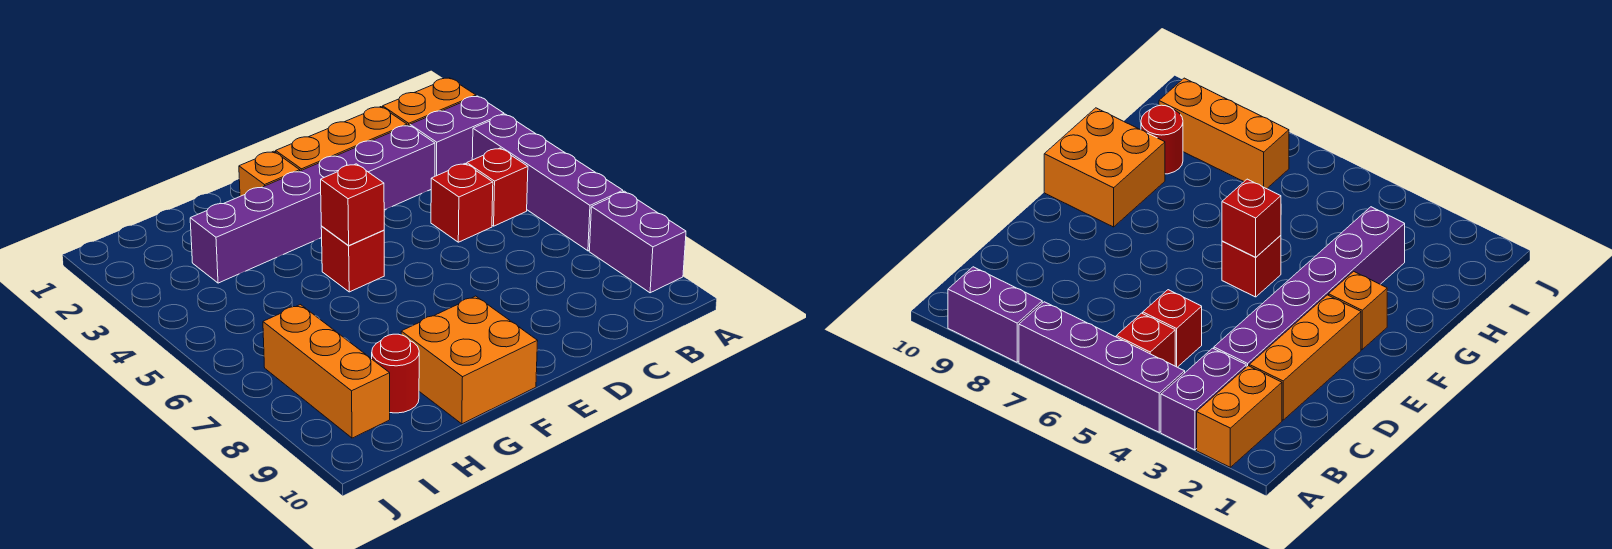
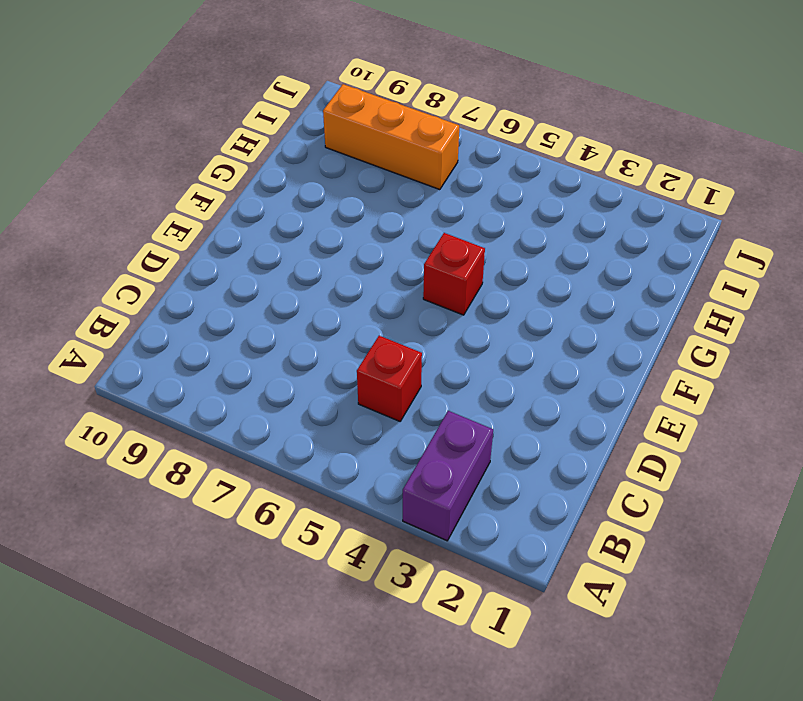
none -> orange 1x2 brick [383,78,476,126]
none -> purple 1x4 brick [472,114,623,251]
none -> purple 1x2 brick [589,191,686,293]

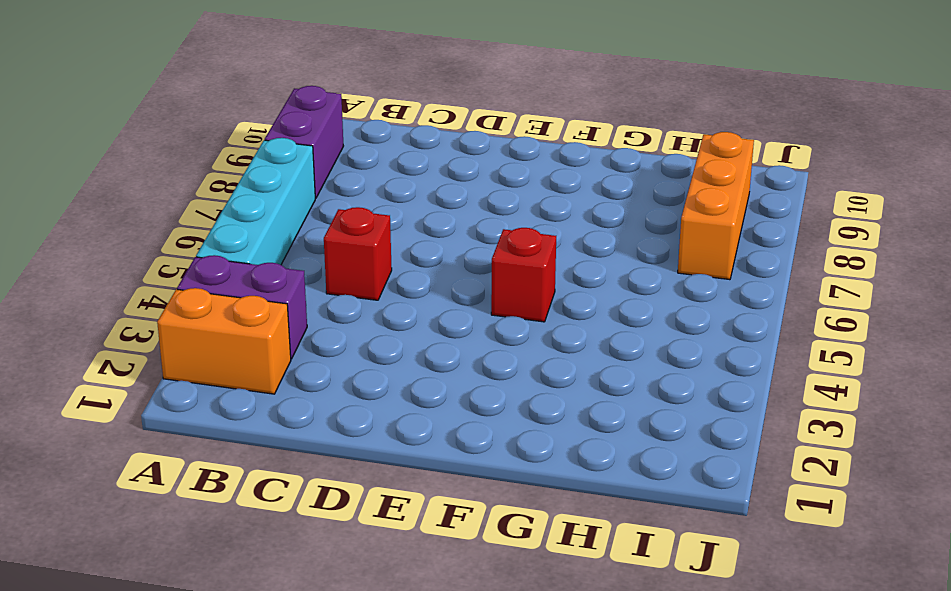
cyan 1x4 brick [196,138,315,265] -> purple 1x4 brick [472,114,623,251]
none -> red 1x1 brick [467,148,528,226]
none -> orange 1x3 brick [276,107,407,171]
none -> purple 1x6 brick [190,125,435,283]

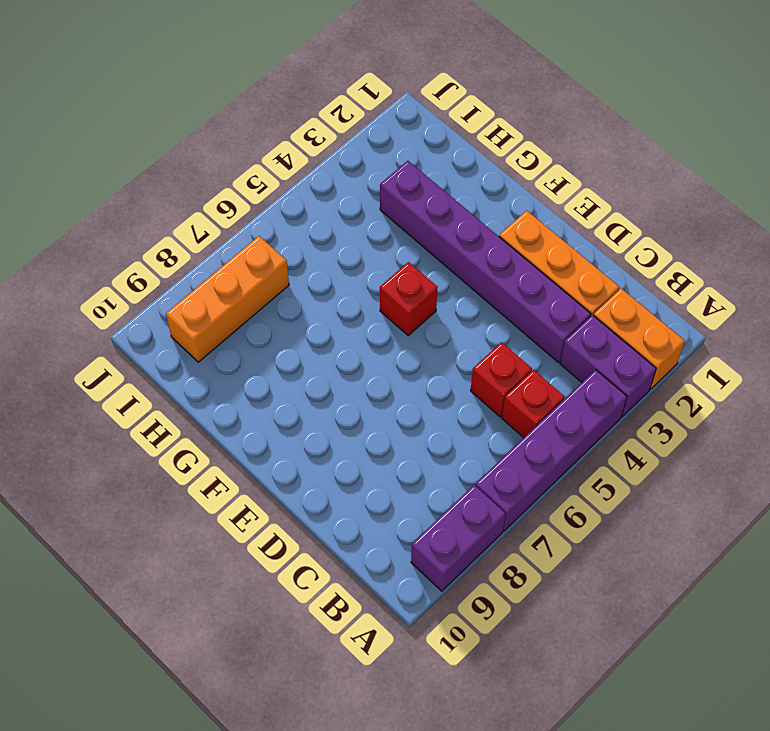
none -> orange 1x1 brick [239,151,300,196]
none -> orange 2x2 brick [401,296,538,424]
none -> red 1x1 round brick [372,334,419,413]

